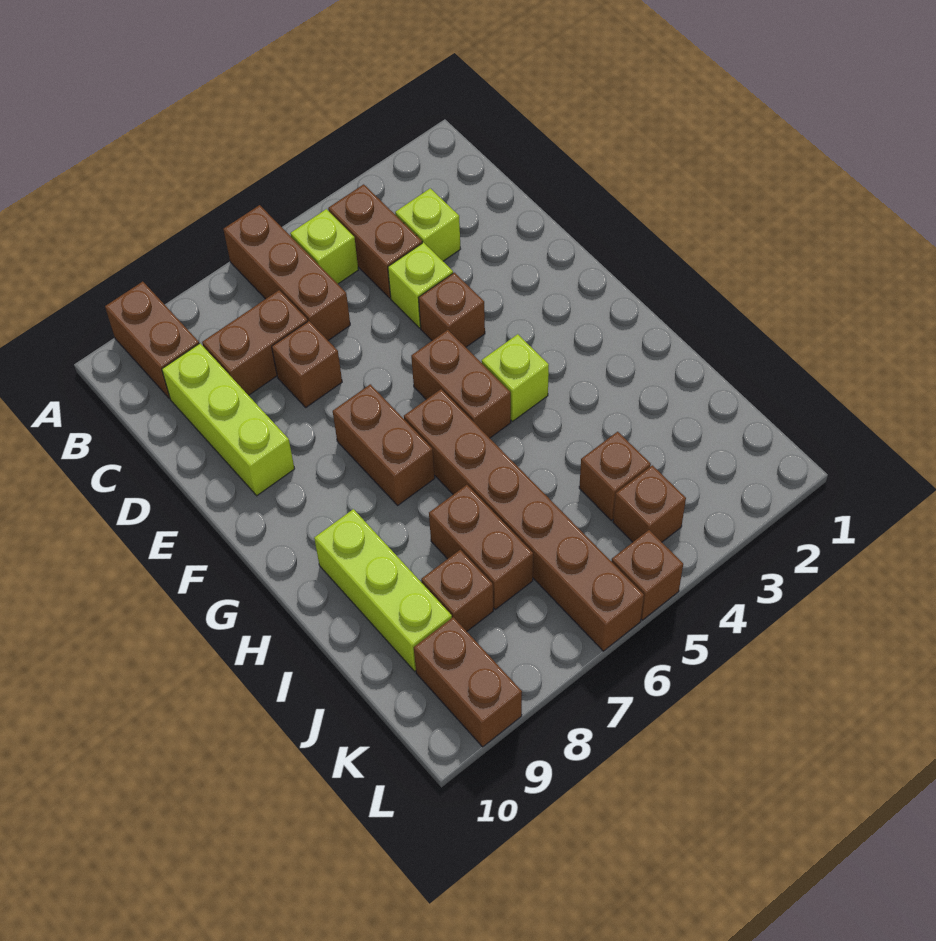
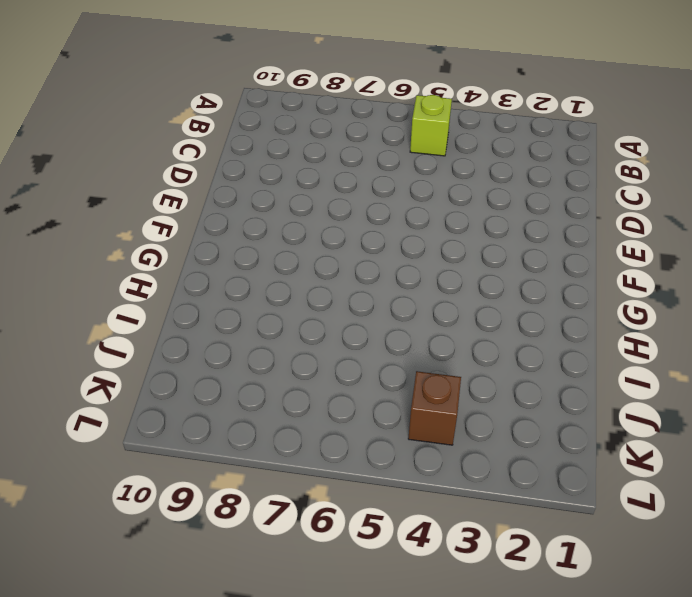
none -> brown 1x3 brick [223,205,350,340]
none -> brown 1x2 brick [105,282,199,399]
none -> brown 1x2 brick [328,184,422,298]

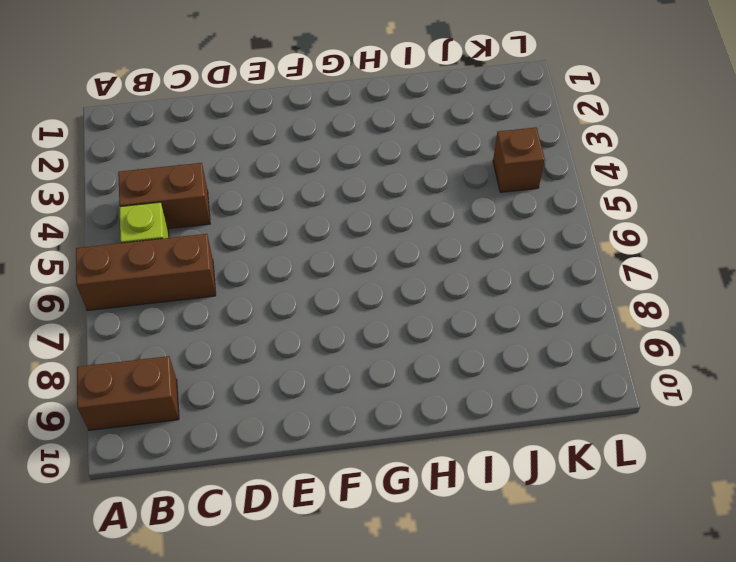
none -> lime 1x1 brick [395,188,460,261]
none -> brown 1x2 brick [202,290,308,395]
none -> lime 1x3 brick [162,344,295,496]

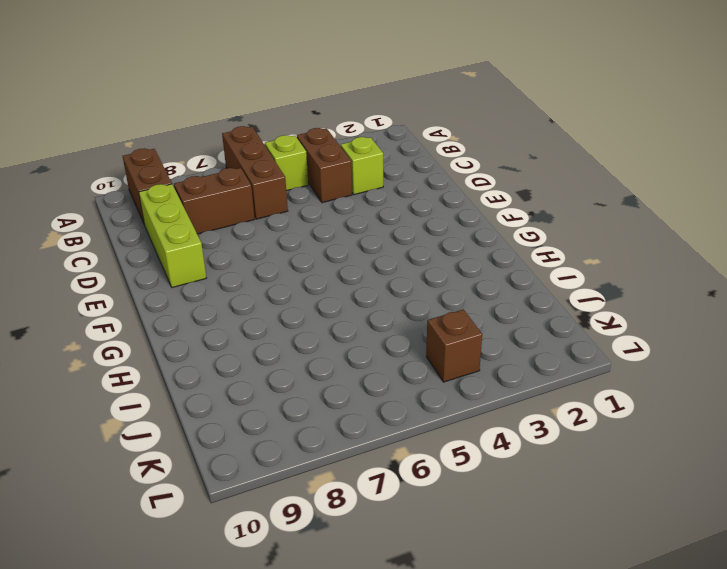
none -> lime 1x1 brick [388,243,453,328]
none -> brown 1x1 brick [272,321,342,407]
none -> brown 1x1 brick [419,273,485,347]

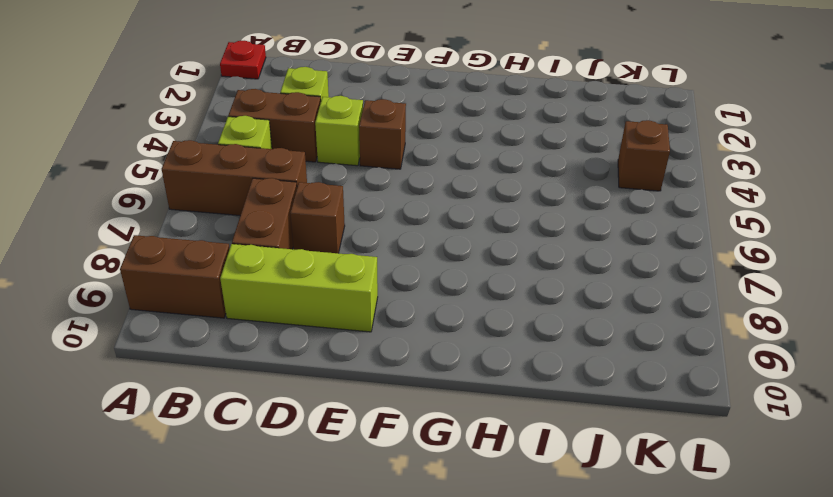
red 1x1 plate [220,41,266,79] -> none
none -> brown 1x2 brick [411,330,511,438]
none -> brown 1x2 brick [333,384,435,505]
none -> lime 1x1 brick [482,334,549,421]

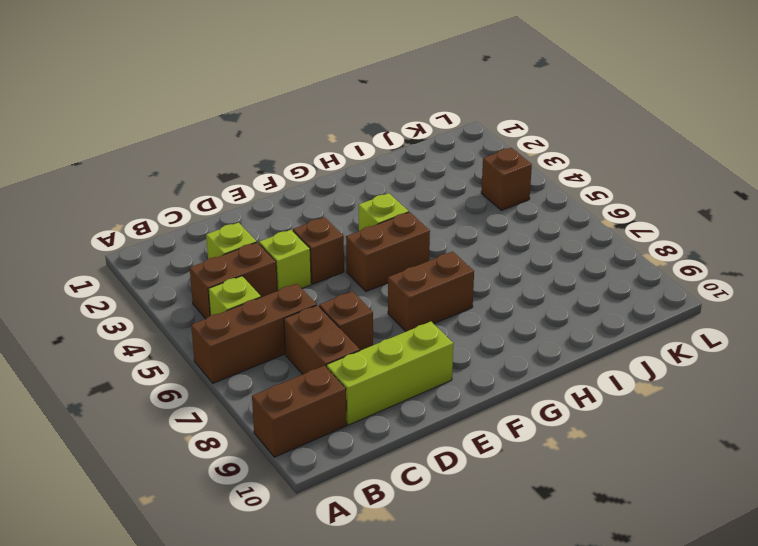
none -> brown 1x6 brick [404,389,644,651]
none -> lime 1x3 brick [314,509,452,671]
none -> brown 1x2 brick [429,485,533,609]

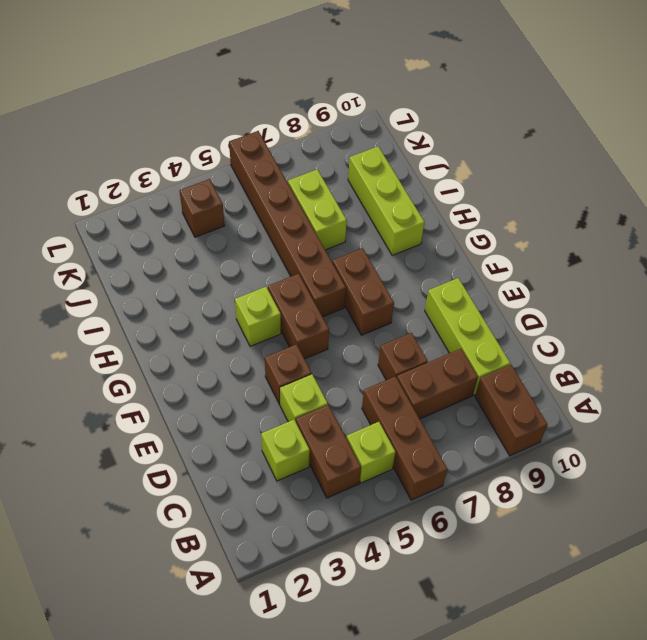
lime 1x2 brick [288,169,347,250] -> brown 1x2 brick [429,485,533,609]
none -> brown 1x1 brick [579,432,651,520]
none -> brown 1x1 brick [421,550,493,631]
none -> brown 1x2 brick [414,617,522,747]

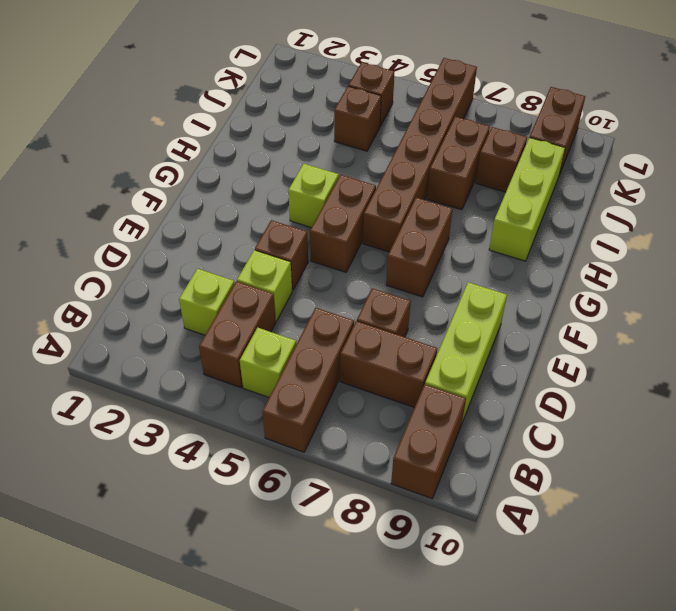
none -> brown 1x1 brick [611,530,683,620]

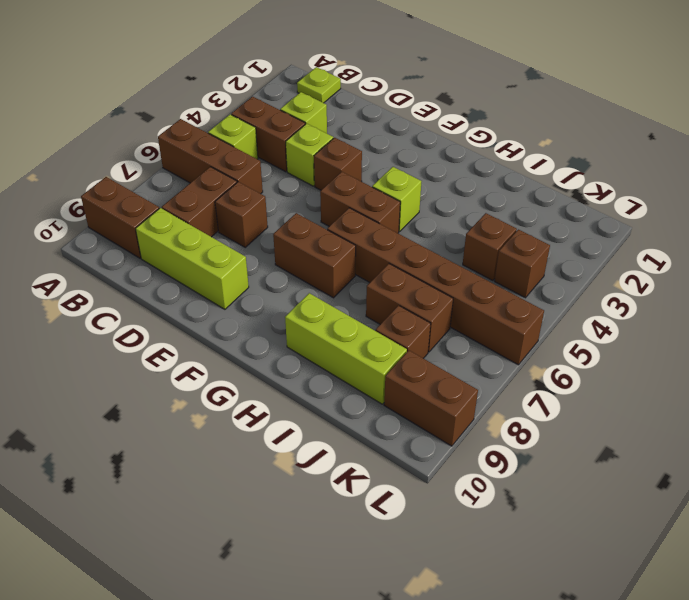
lime 1x1 plate [297,67,341,103] -> none
none -> brown 1x1 brick [611,530,683,620]

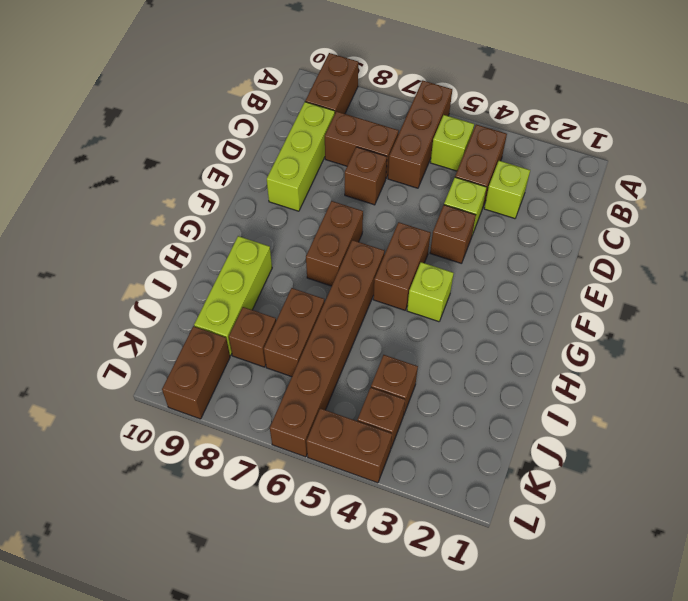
brown 1x2 brick [306,408,392,483] -> brown 1x1 brick [611,530,683,620]

